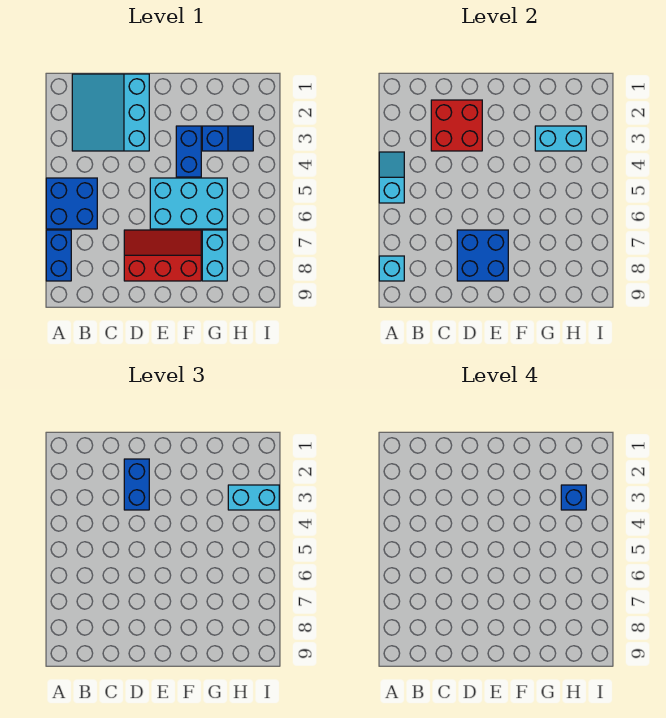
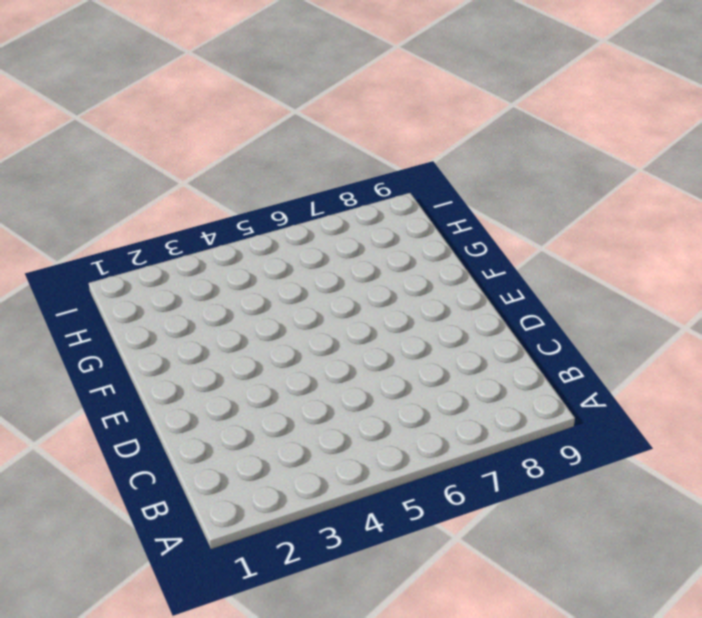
none -> blue 2x2 brick [46,178,97,229]
none -> blue 1x2 brick [46,230,71,281]
none -> cyan 3x3 slope [72,74,149,151]

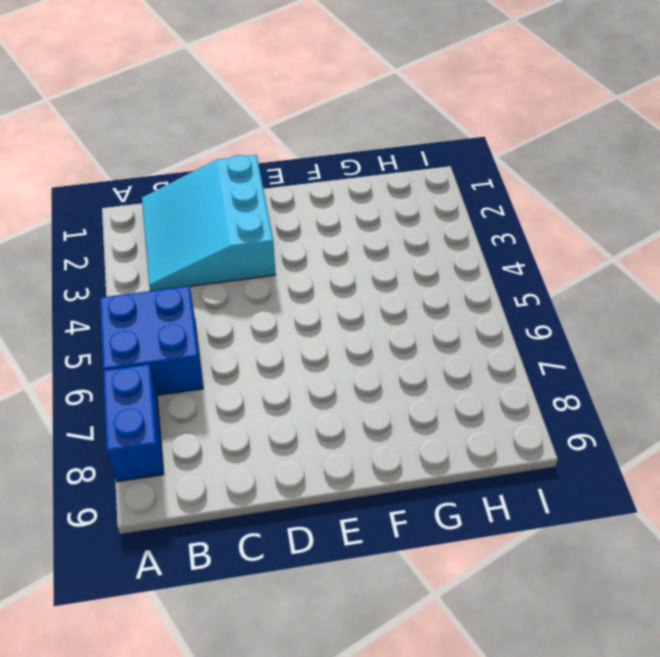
none -> red 2x3 slope [124,230,201,281]
none -> cyan 2x3 brick [150,178,227,229]
none -> blue 1x2 brick [176,126,201,177]

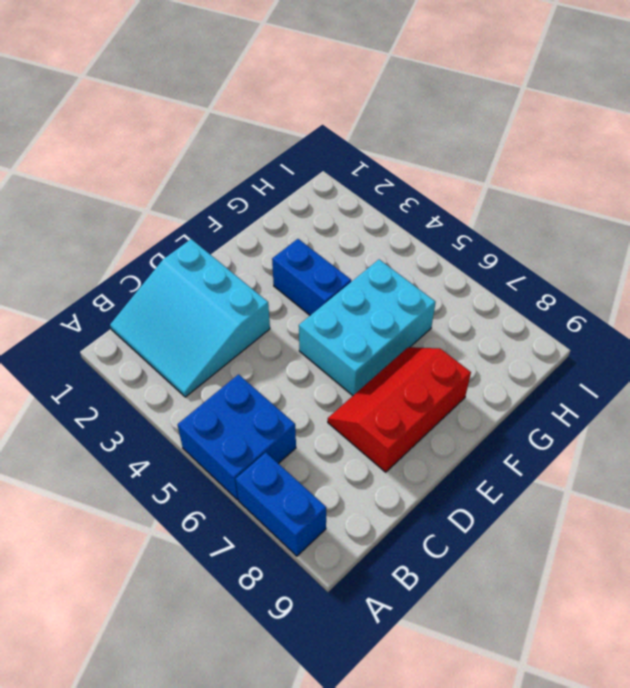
none -> blue 1x2 slope [202,126,253,151]
none -> cyan 1x2 brick [202,230,227,281]
none -> cyan 1x2 slope [379,152,404,203]

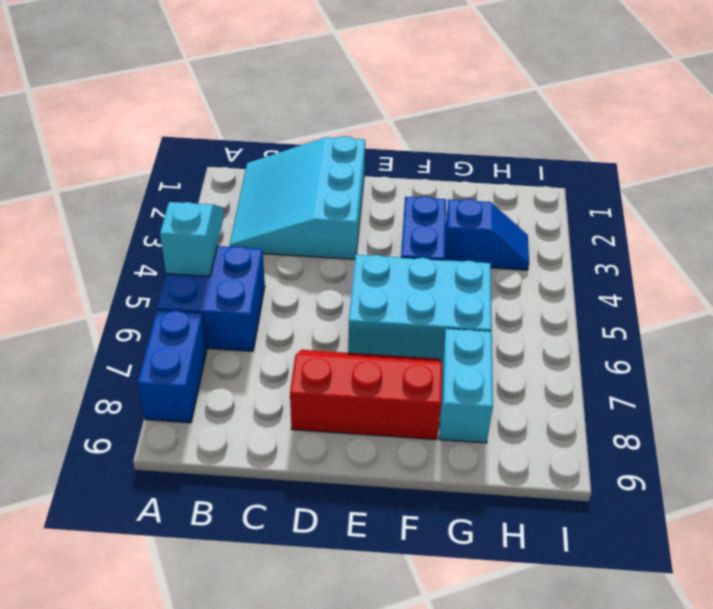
none -> cyan 1x1 brick [379,256,404,281]
none -> red 2x2 brick [431,100,482,151]
none -> blue 2x2 brick [457,230,508,281]

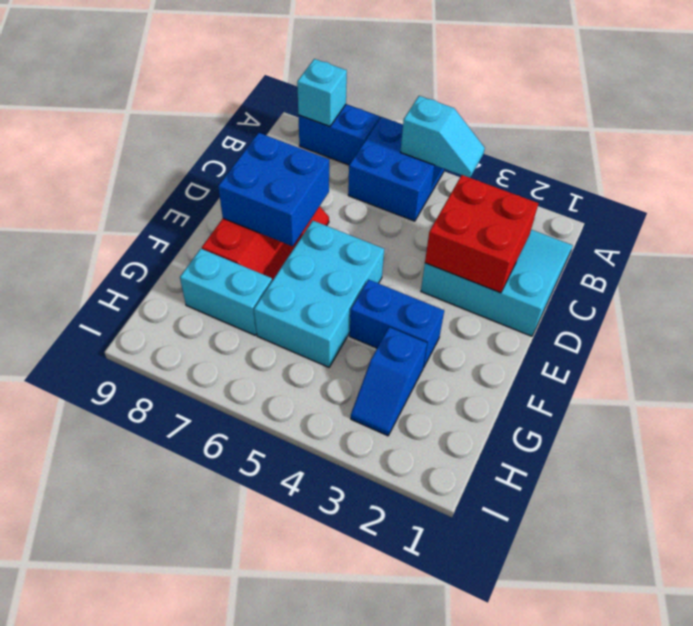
none -> cyan 1x2 brick [535,126,586,151]
none -> blue 1x2 brick [124,459,149,510]
none -> cyan 1x2 brick [228,485,279,510]

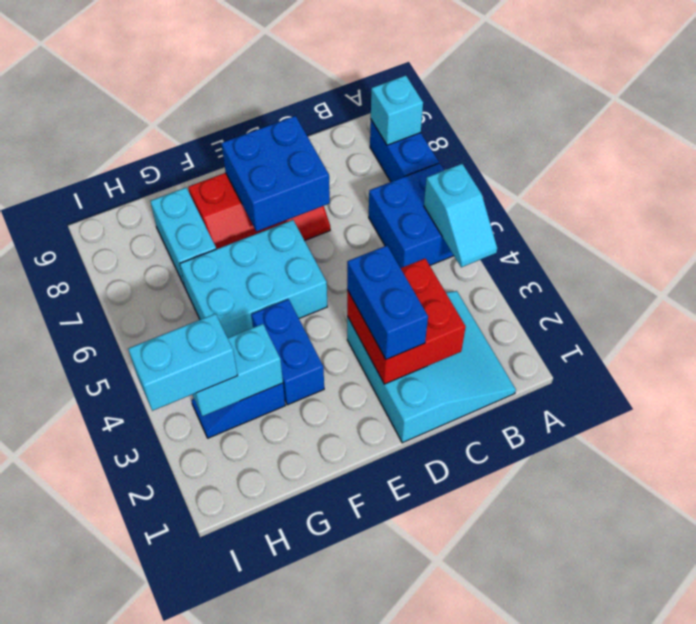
none -> blue 1x1 brick [561,485,586,510]

